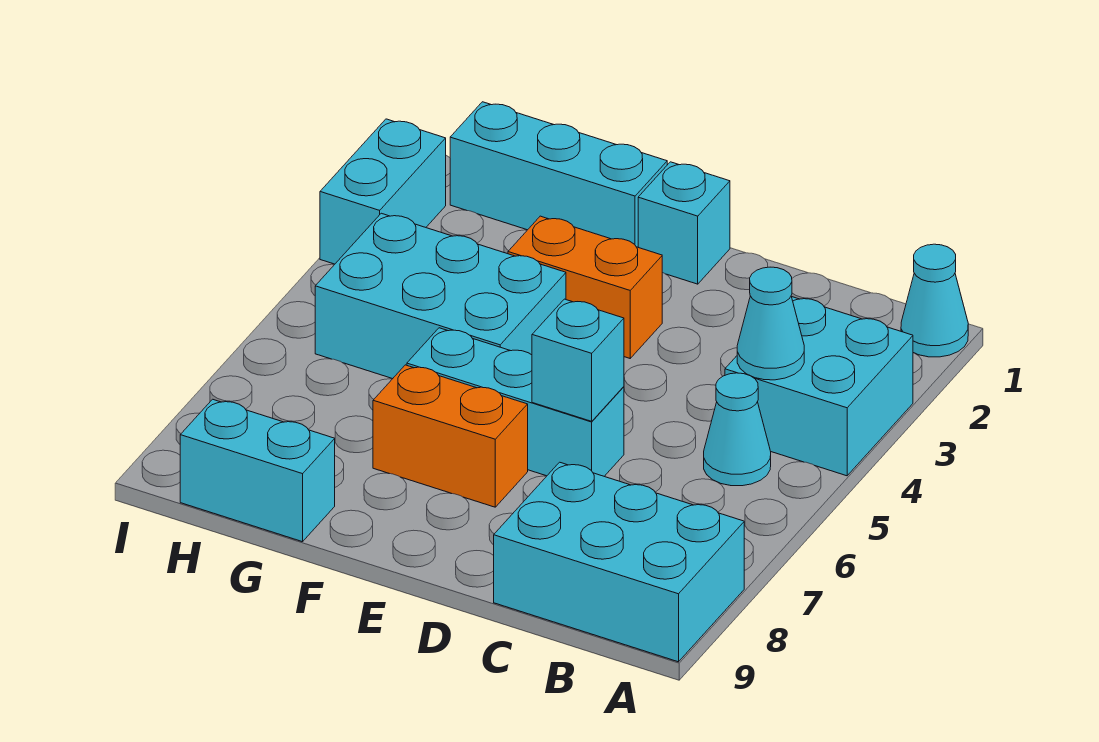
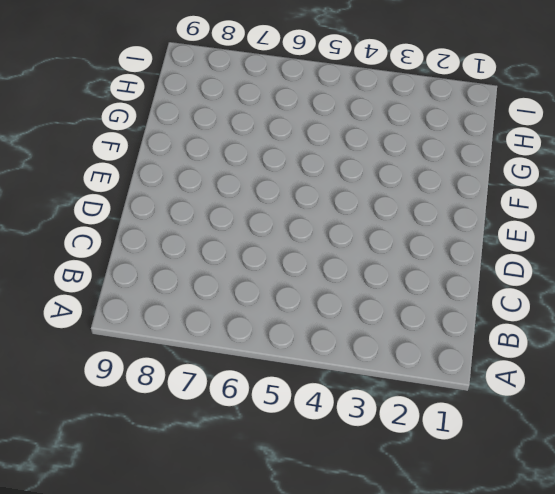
none -> cyan 1x1 cone [901,244,968,357]
none -> cyan 2x2 brick [725,297,913,476]
none -> cyan 2x3 brick [494,462,744,662]

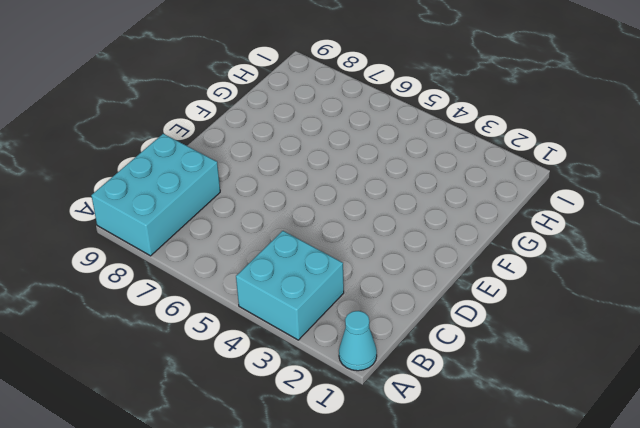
none -> cyan 1x1 cone [704,373,771,486]
none -> cyan 1x3 brick [407,328,624,476]
none -> cyan 1x1 brick [638,162,730,284]

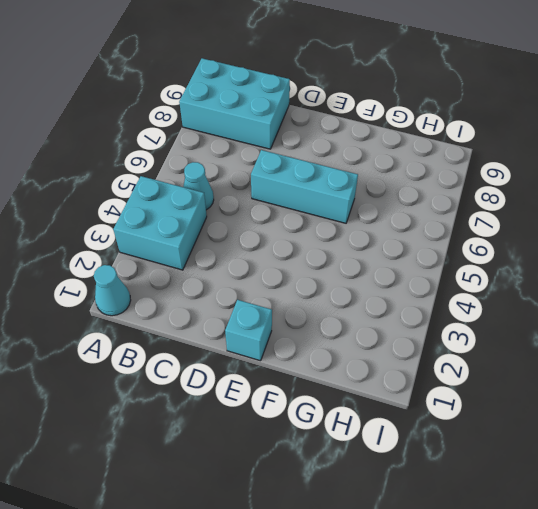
none -> orange 1x2 brick [508,216,662,358]
none -> orange 1x2 brick [373,365,528,507]
none -> cyan 1x3 brick [450,102,667,247]

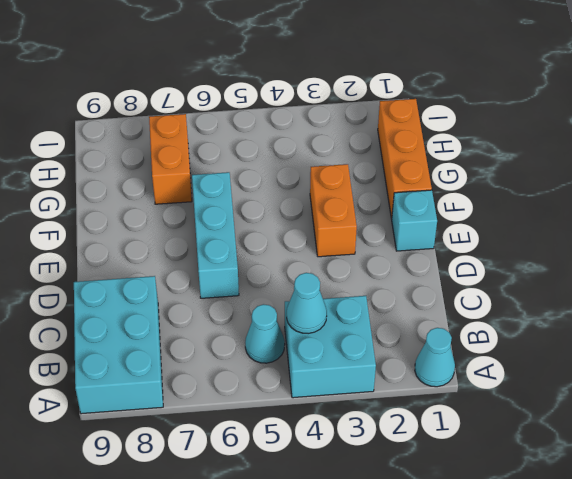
orange 1x3 brick [378,99,432,219] -> cyan 1x3 brick [450,102,667,247]
orange 1x2 brick [149,114,192,204] -> orange 1x2 brick moved to [373,365,528,507]
none -> cyan 2x3 brick [315,213,566,379]
none -> cyan 1x2 brick [180,399,335,542]
none -> cyan 1x2 brick [320,119,446,264]

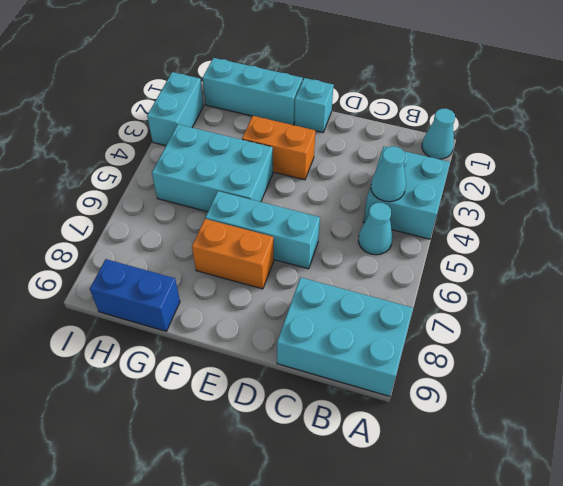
blue 1x2 brick [90,259,180,331] -> cyan 1x2 brick [180,399,335,542]
none -> cyan 1x1 brick [532,299,624,421]

